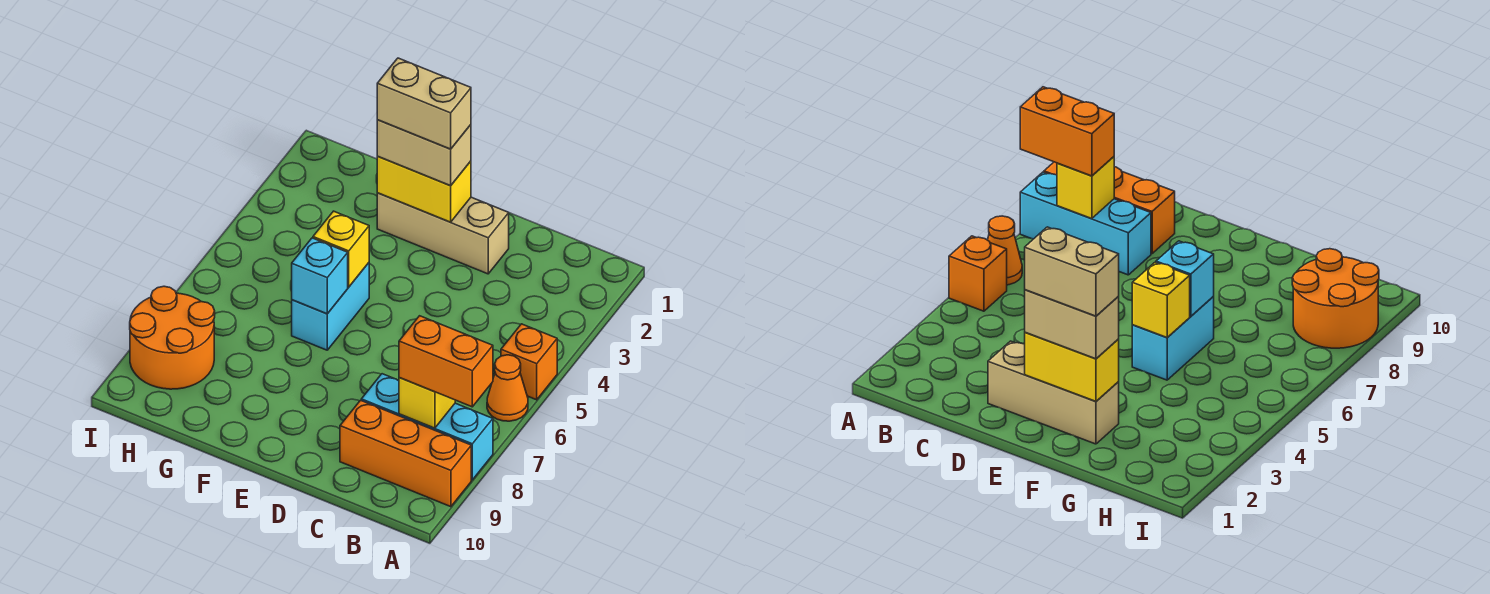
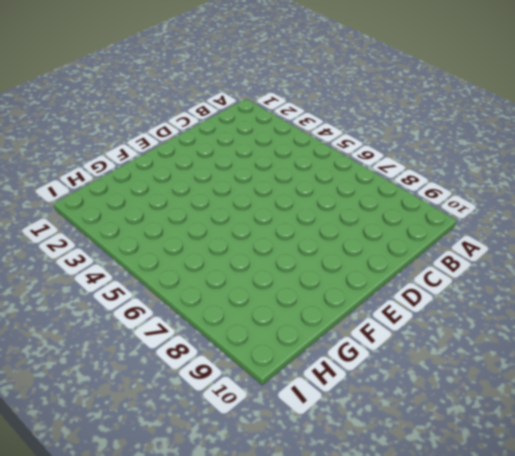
none -> orange 1x1 brick [501,324,557,400]
none -> orange 1x1 cone [487,355,528,421]
none -> cyan 1x3 brick [361,374,493,480]

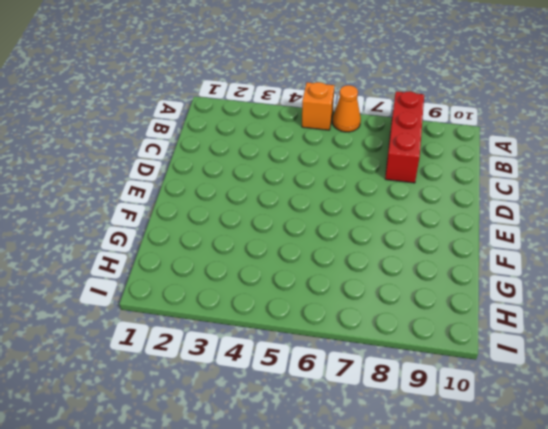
red 1x3 brick [385,91,424,183] -> cyan 1x3 brick [361,374,493,480]
none -> orange 1x3 brick [340,400,471,507]
none -> tan 1x3 brick [377,193,509,274]
none -> cyan 1x2 brick [292,263,369,350]

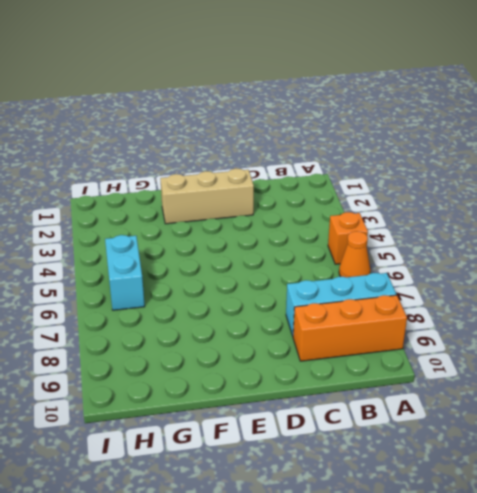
cyan 1x2 brick [105,235,145,310] -> cyan 1x2 brick moved to [292,263,369,350]
none -> orange 2x2 round brick [130,286,215,389]
none -> yellow 1x1 brick [399,378,455,428]
none -> yellow 1x2 brick [377,157,471,222]

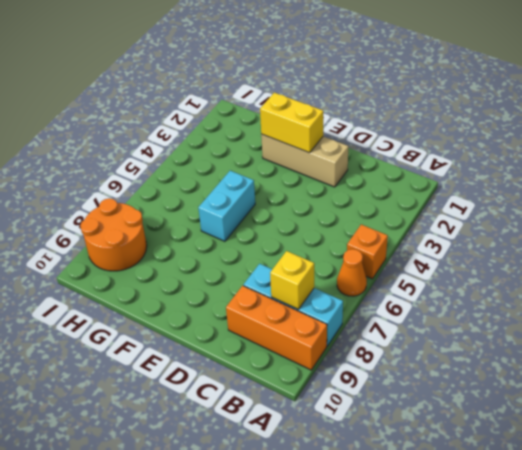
none -> yellow 1x1 brick [313,211,369,287]
none -> cyan 1x1 brick [292,238,348,314]
none -> orange 1x2 brick [399,316,493,407]

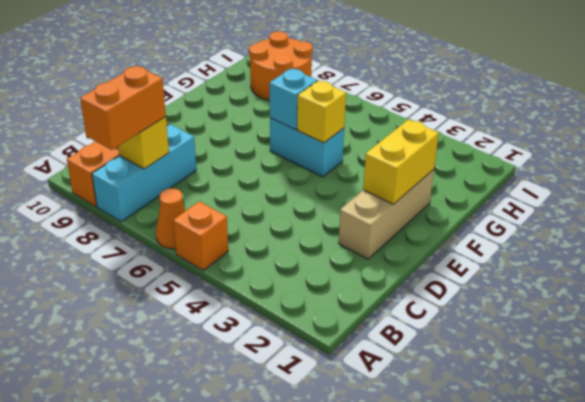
none -> tan 1x2 brick [377,120,471,186]
none -> tan 1x2 brick [377,58,471,149]

